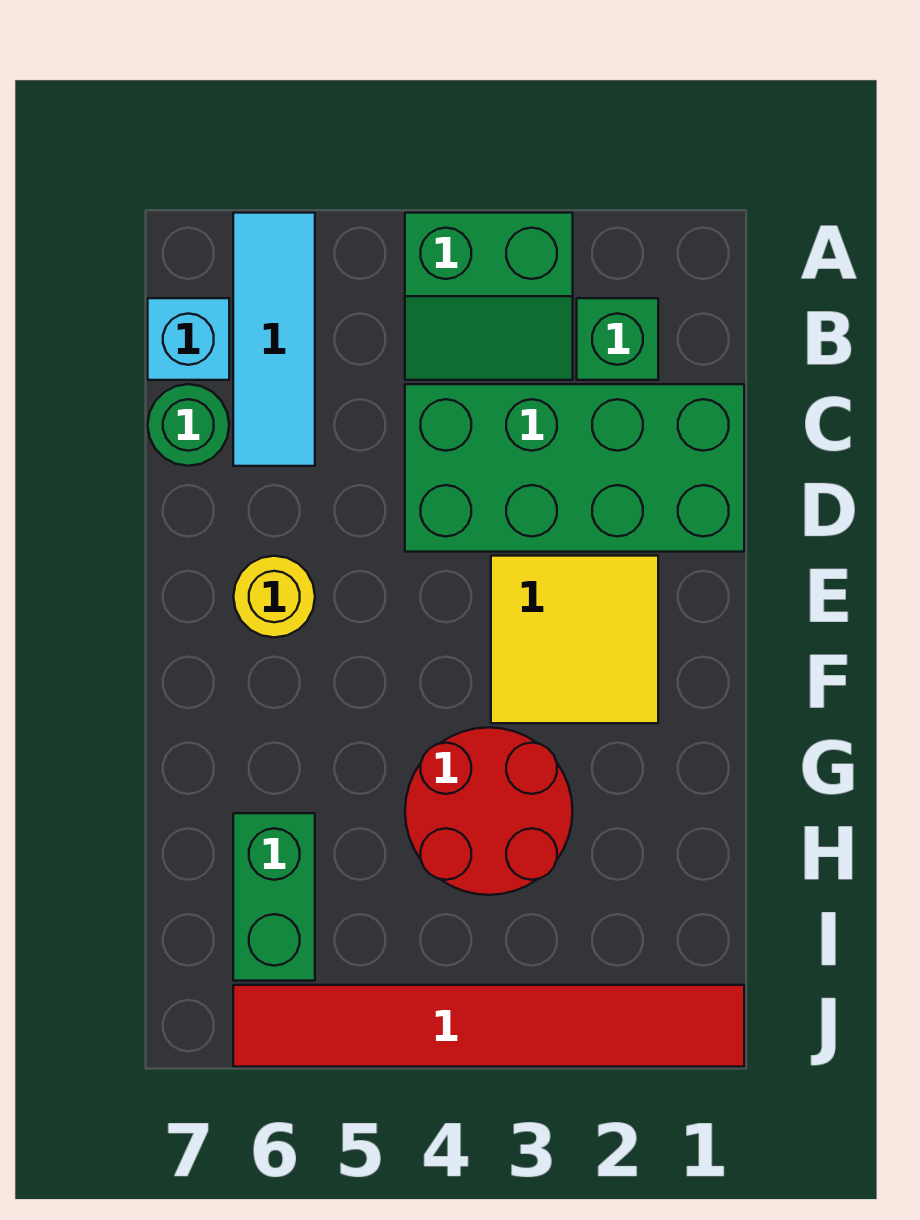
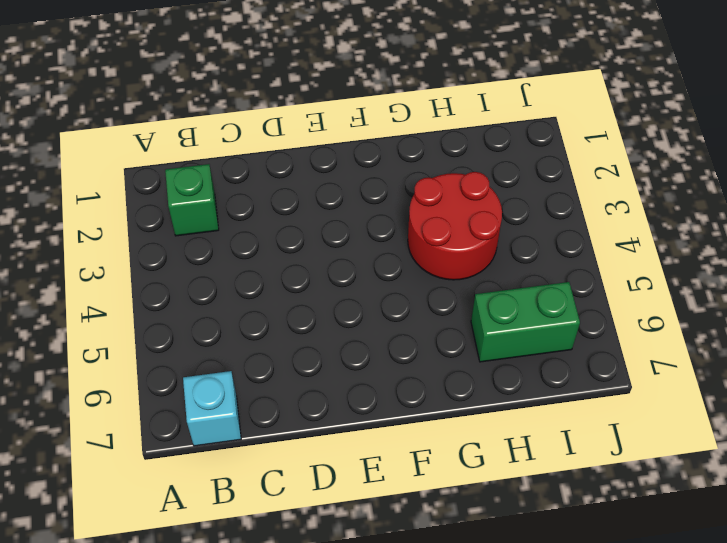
none -> green 2x2 slope [405,213,573,380]
none -> cyan 1x3 tile [233,213,315,466]

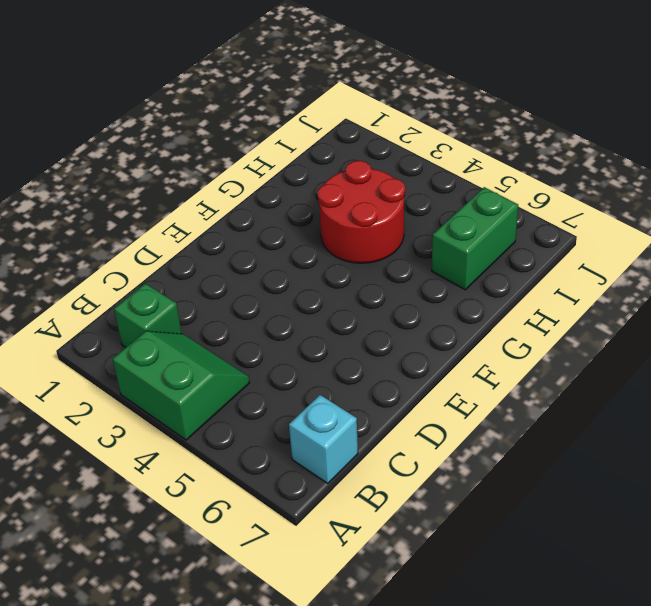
none -> cyan 1x3 tile [233,213,315,466]
none -> green 2x4 brick [405,384,744,552]

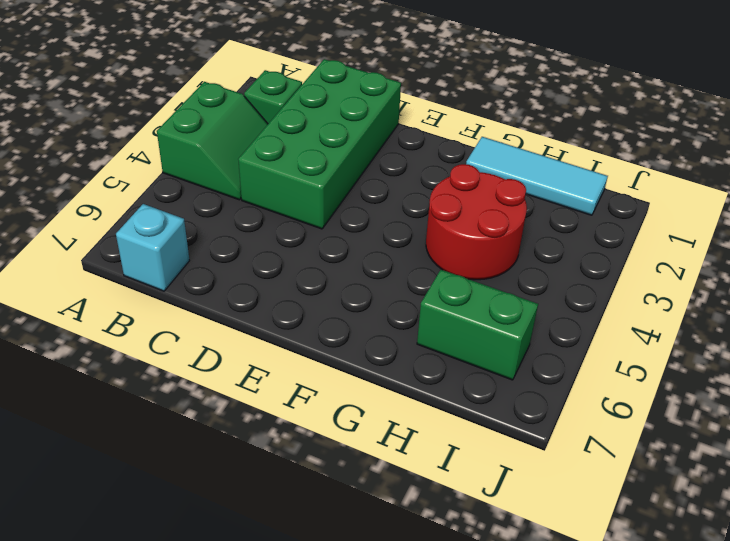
cyan 1x3 tile [466,137,608,215] -> cyan 1x3 tile moved to [233,213,315,466]
none -> green 1x1 round brick [148,384,229,466]
none -> yellow 2x2 tile [491,556,658,723]

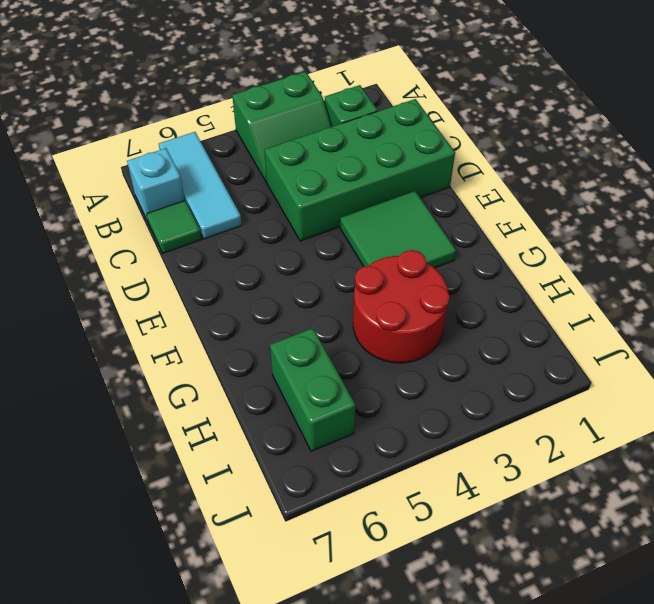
green 1x1 tile [147,201,202,253] -> green 1x1 round brick [148,384,229,466]
green 2x2 tile [340,191,456,268] -> yellow 2x2 tile [491,556,658,723]
none -> yellow 1x1 round brick [233,556,315,637]
none -> red 1x6 tile [233,985,744,1067]

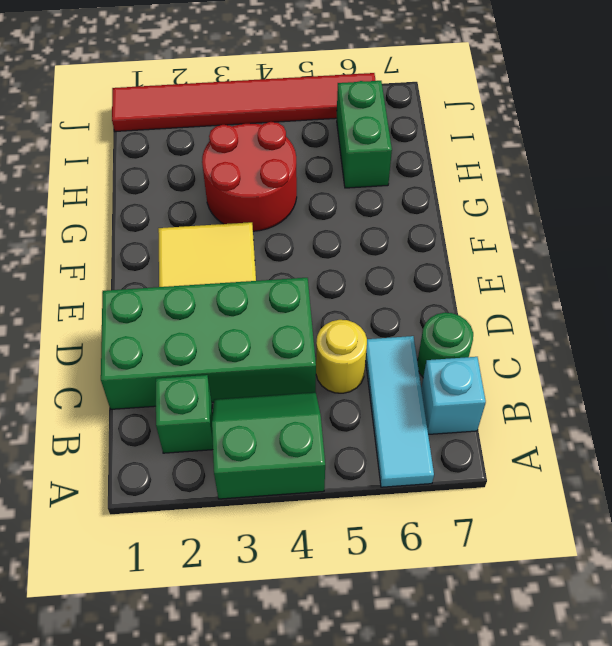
yellow 1x1 round brick [316,320,367,393] -> yellow 1x1 round brick moved to [233,556,315,637]

